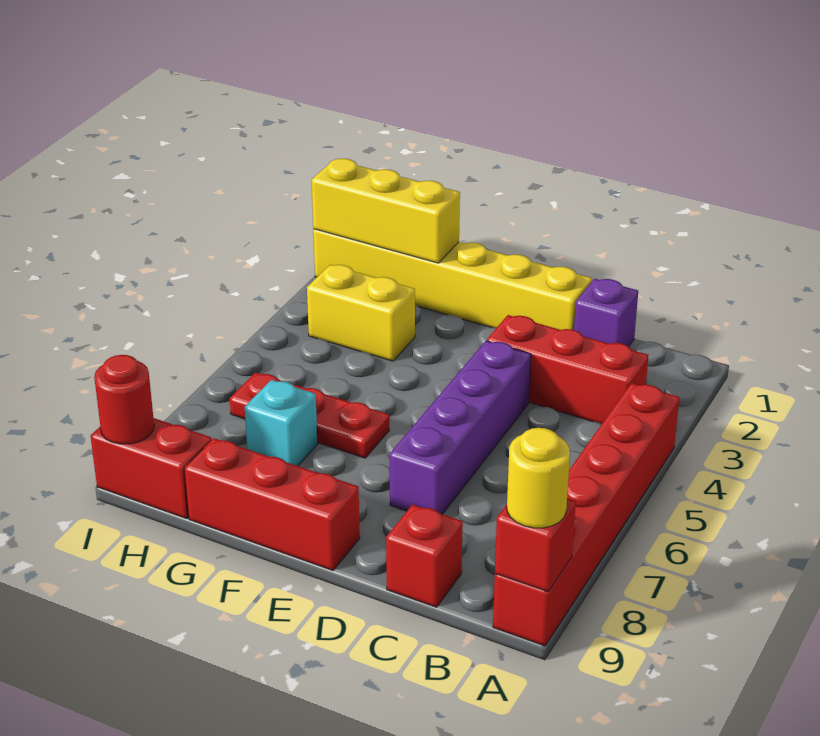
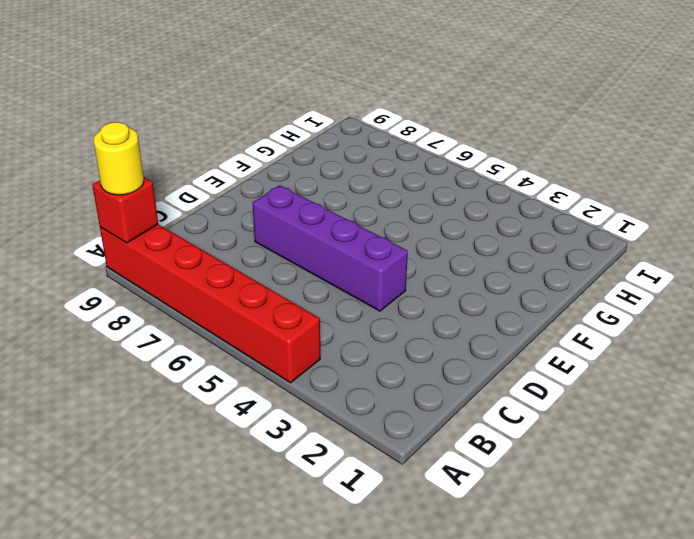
none -> red 1x3 brick [487,315,649,424]
none -> purple 1x1 brick [574,279,638,347]
none -> red 1x1 brick [386,504,463,607]

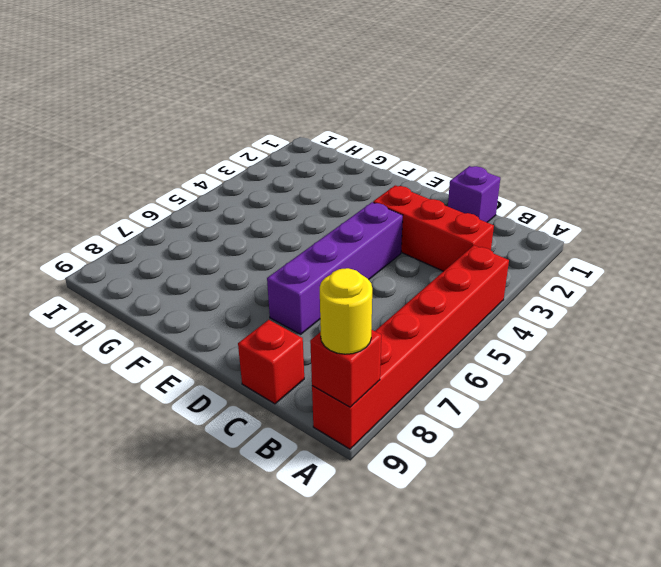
none -> yellow 1x6 brick [313,229,592,330]
none -> red 1x3 brick [184,438,360,570]
none -> red 1x3 plate [230,372,389,458]

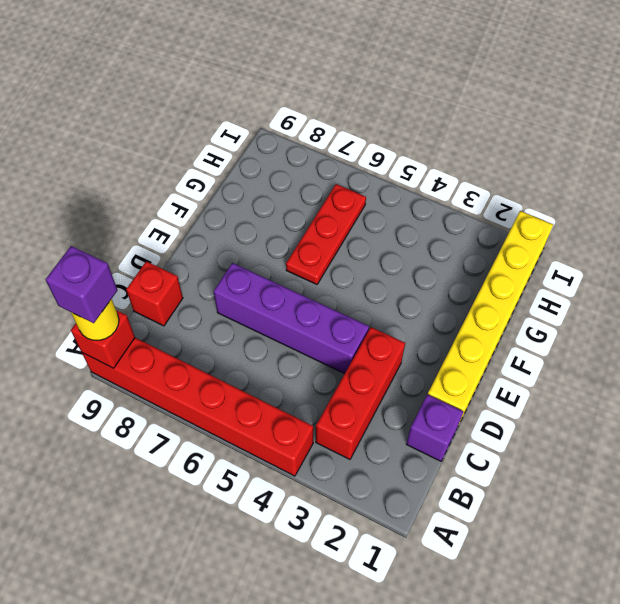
purple 1x1 brick [46,246,118,323] -> none
none -> red 1x3 brick [184,438,360,570]
none -> yellow 1x2 brick [307,265,415,361]
none -> cyan 1x1 brick [245,380,318,466]

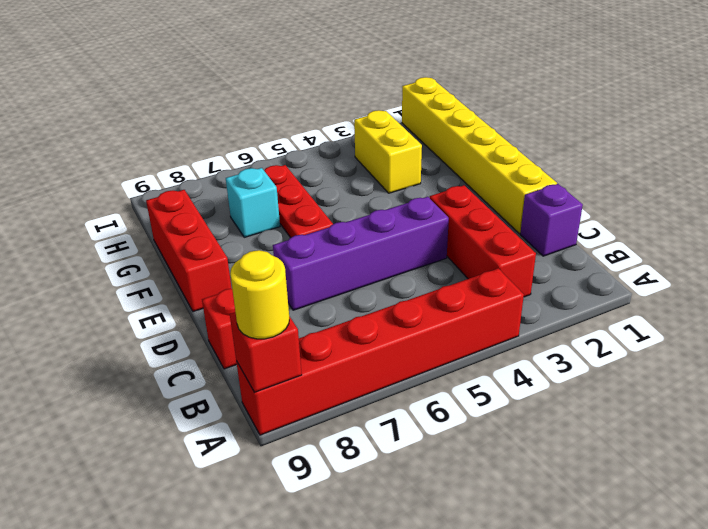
none -> red 1x2 brick [91,418,212,519]
none -> yellow 1x3 brick [312,159,460,263]
none -> red 1x1 round brick [94,355,154,444]

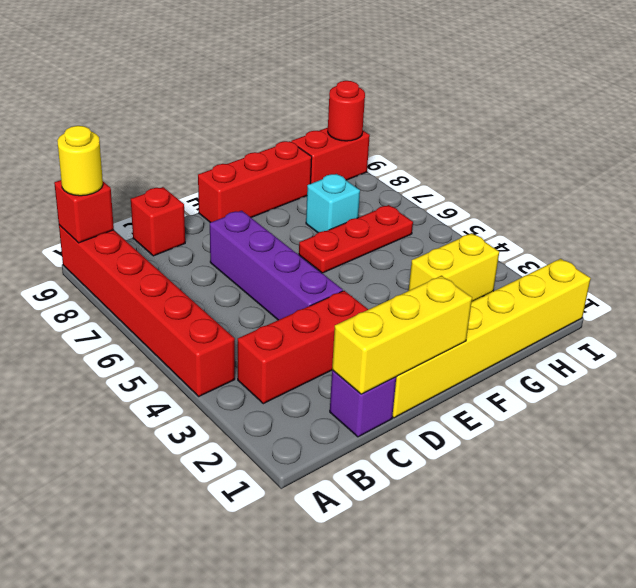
yellow 1x3 brick [332,276,472,394] -> yellow 1x3 brick moved to [312,159,460,263]

